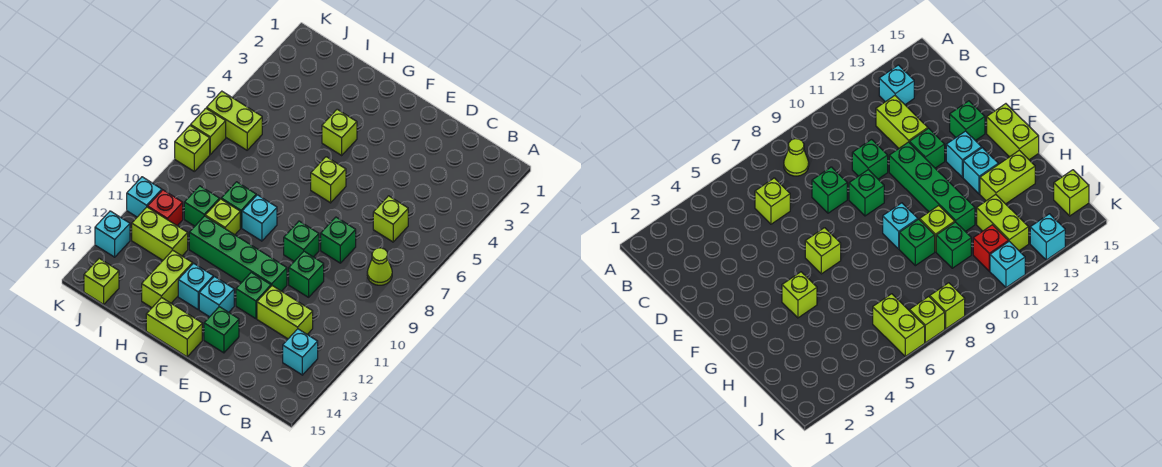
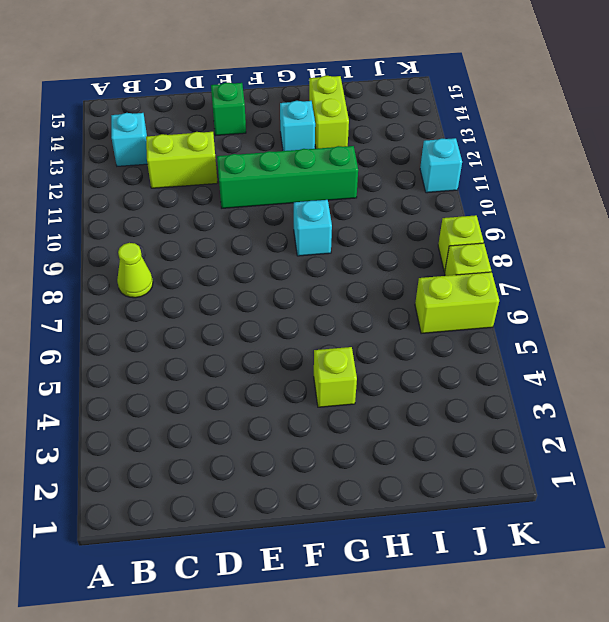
none -> lime 1x1 brick [373,196,408,242]
none -> green 1x1 brick [321,217,356,263]
none -> green 1x1 brick [289,251,324,297]

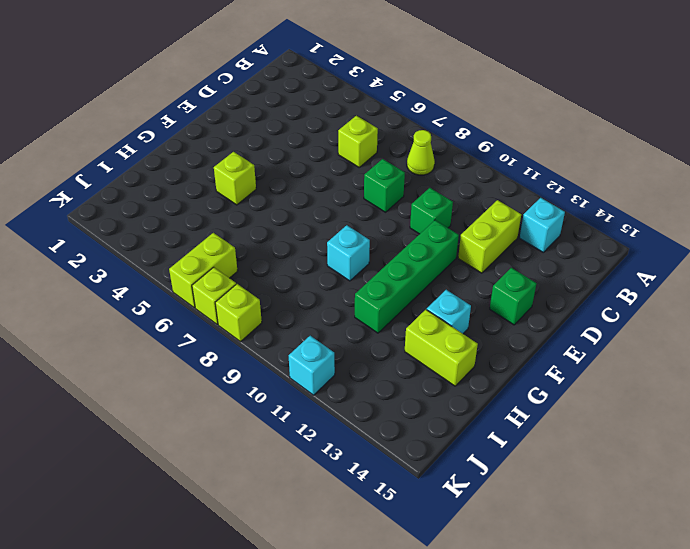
none -> green 1x1 brick [284,221,319,261]
none -> green 1x1 brick [236,272,271,319]
none -> lime 1x1 brick [311,157,346,203]

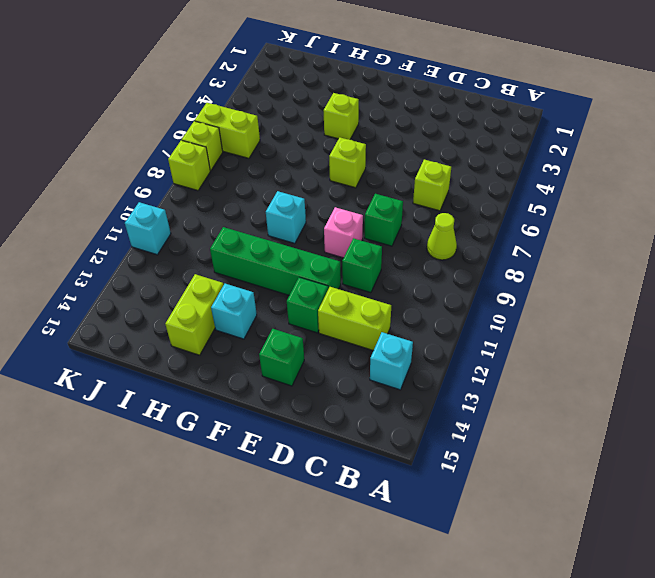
pink 1x1 brick [324,207,363,258] -> green 1x1 brick [284,221,319,261]
none -> cyan 1x1 brick [199,277,234,317]
none -> lime 1x2 brick [146,298,202,357]
none -> green 1x1 brick [221,182,256,228]

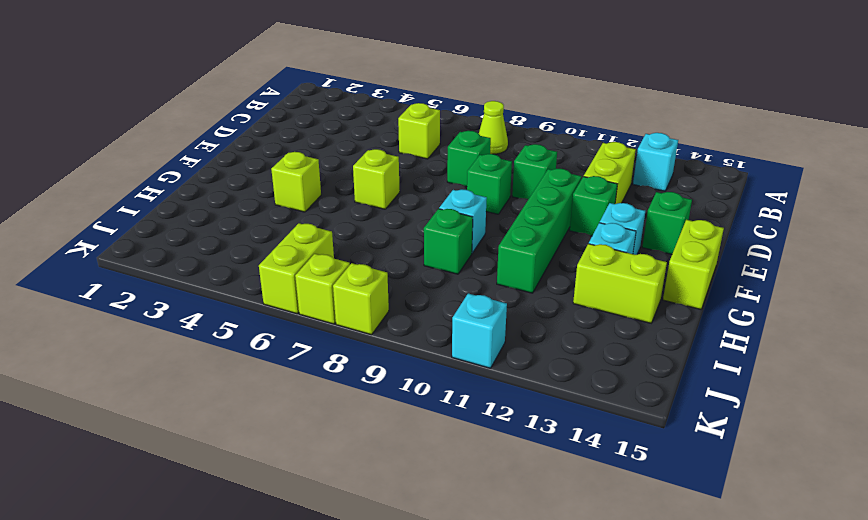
none -> lime 1x1 brick [205,199,240,235]
none -> green 1x1 brick [184,186,220,226]
none -> lime 1x2 brick [132,207,188,260]

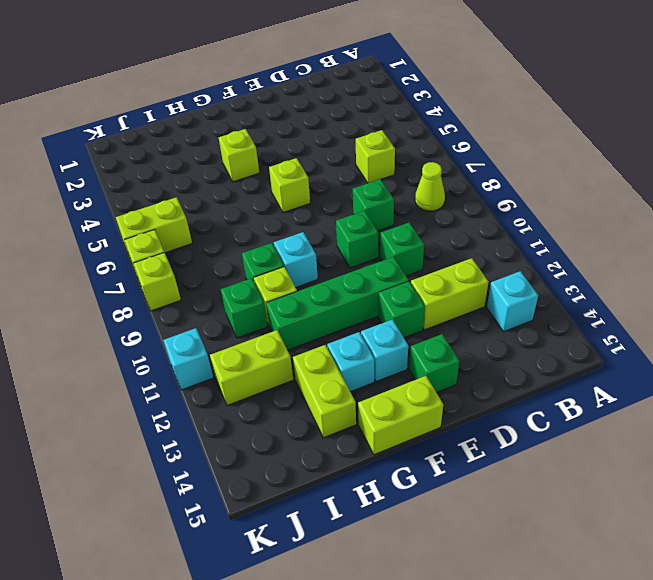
none -> red 1x1 brick [148,190,183,226]
none -> lime 1x1 brick [84,258,119,304]
none -> cyan 1x1 brick [95,211,130,257]

